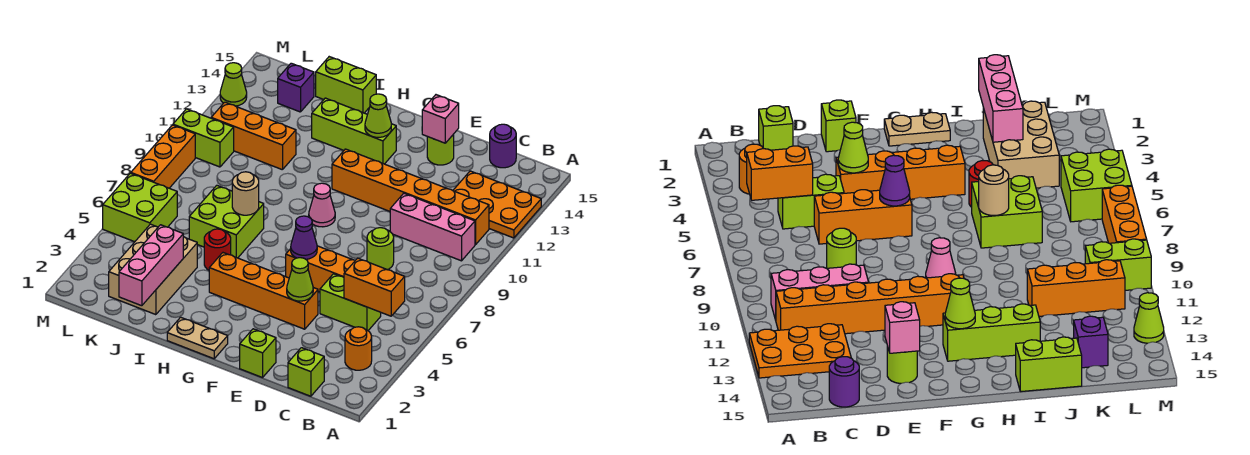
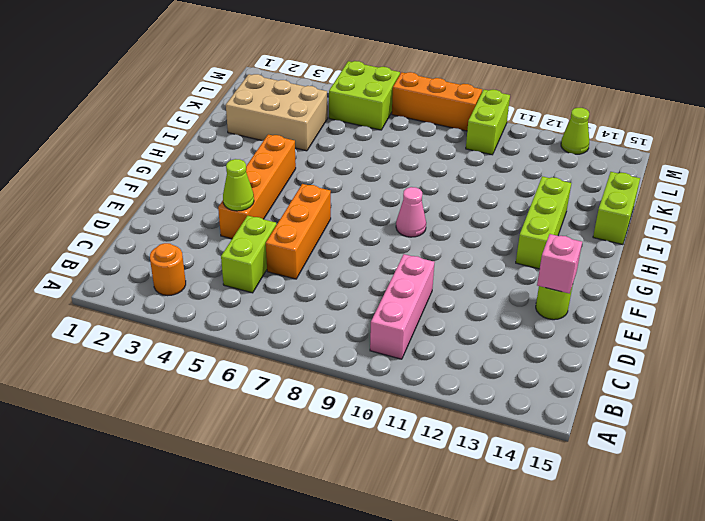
none -> orange 2x3 plate [453,171,541,238]
none -> orange 1x6 brick [332,149,489,245]
none -> lime 1x1 brick [288,348,324,396]
none -> purple 1x1 round brick [490,124,516,168]

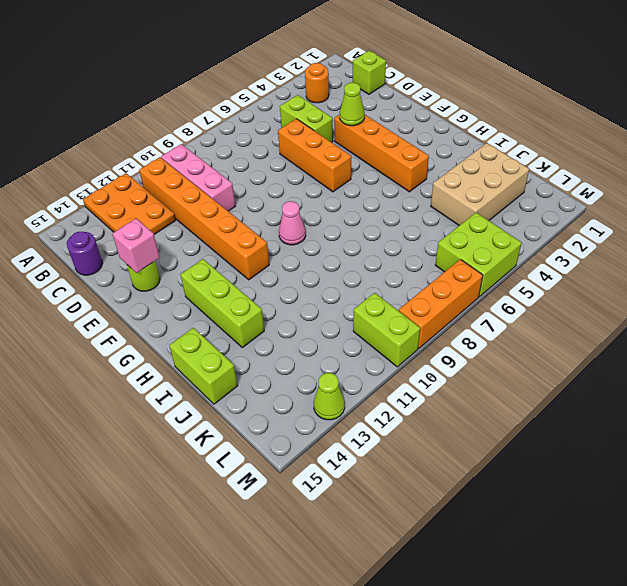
none -> lime 1x1 round brick [367,228,394,270]
none -> lime 1x1 brick [240,329,276,378]
none -> tan 1x2 plate [167,317,228,359]
none -> red 1x1 round brick [204,229,231,270]

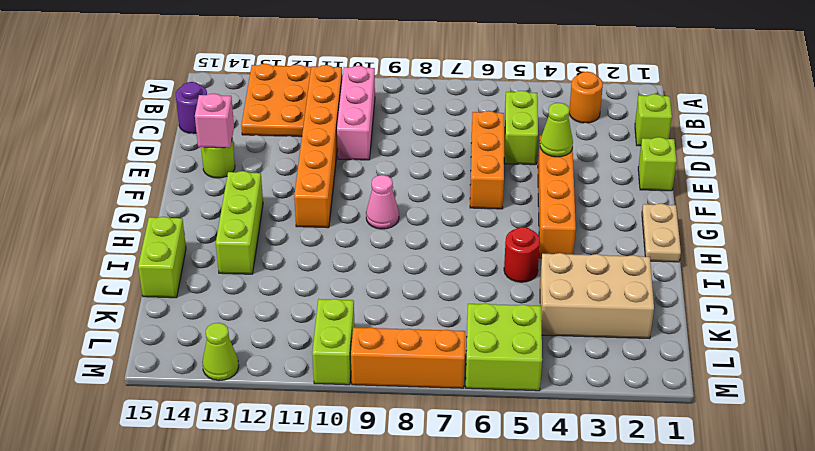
none -> lime 1x1 round brick [367,228,394,270]
none -> lime 2x2 brick [189,185,264,258]
none -> orange 1x3 brick [211,102,296,170]
none -> purple 1x1 brick [278,63,314,112]

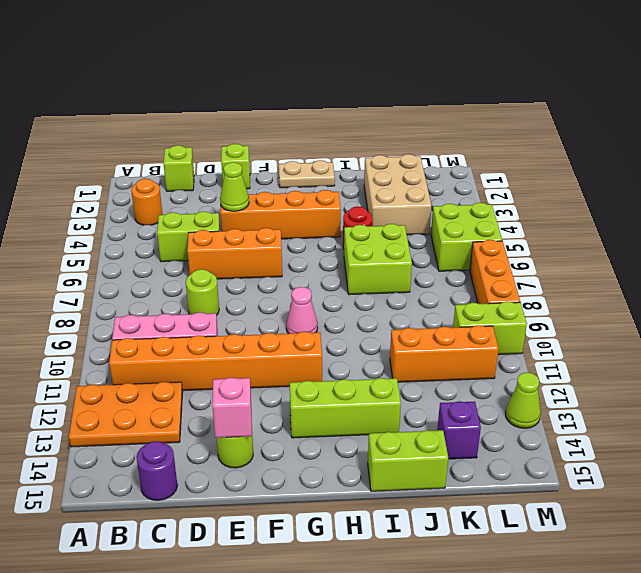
none -> orange 1x2 brick [344,258,405,316]
none -> purple 1x1 cone [291,216,317,259]
none -> lime 1x1 cone [365,94,391,137]
none -> tan 1x1 round brick [232,172,259,215]

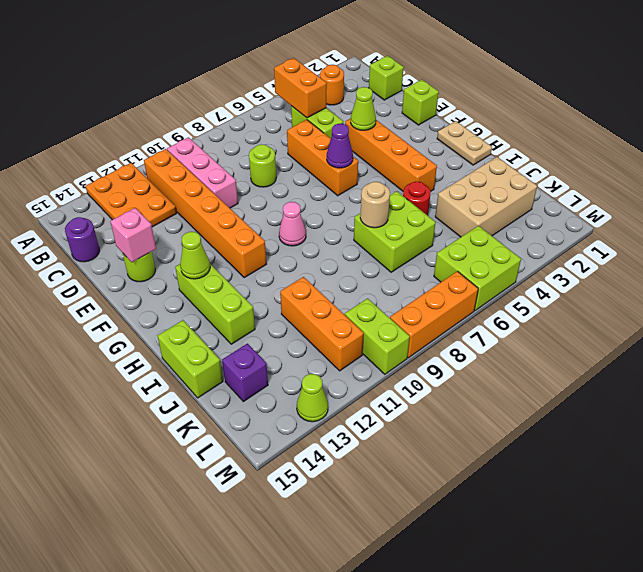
none -> pink 1x3 brick [119,225,183,306]

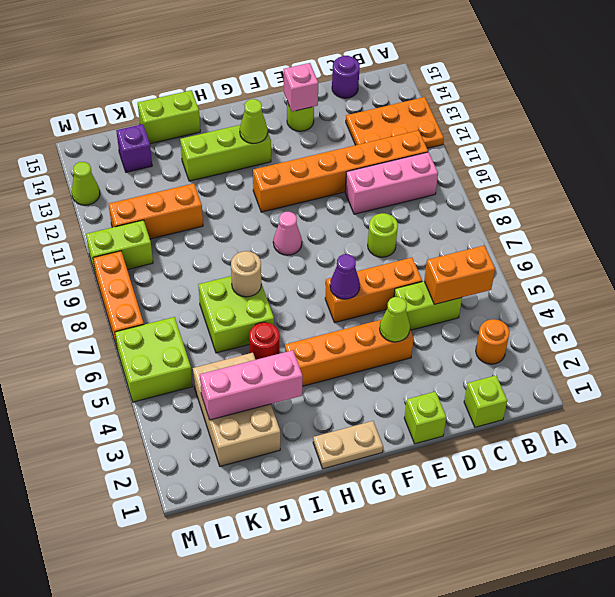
pink 1x3 brick [200,350,303,420] -> pink 1x3 brick turned to [119,225,183,306]

